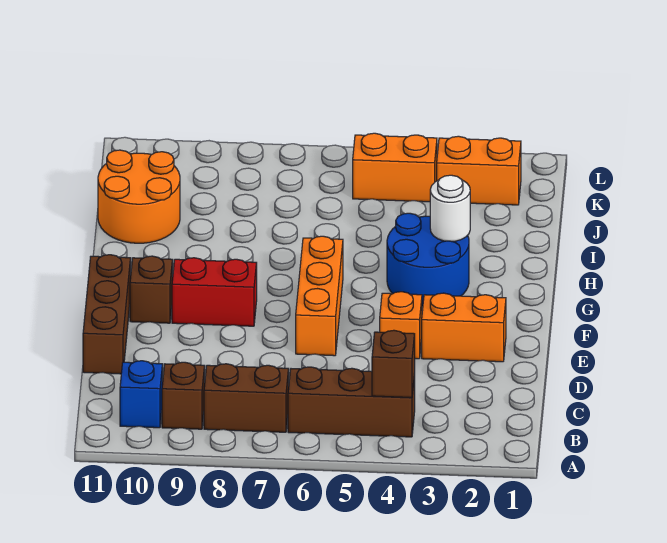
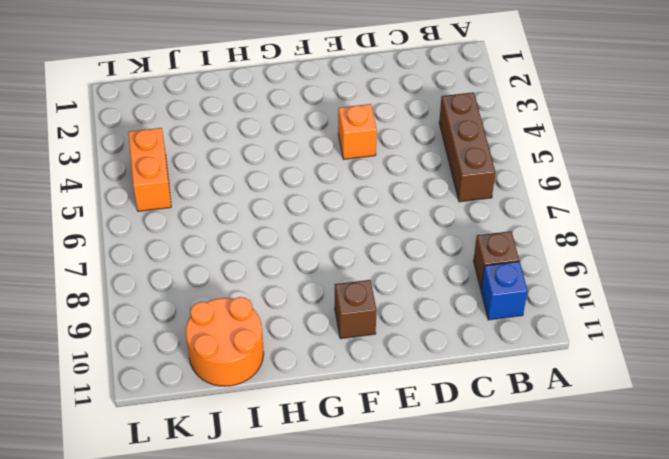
none -> brown 1x2 brick [204,364,289,432]
none -> brown 1x3 brick [83,255,131,374]
none -> orange 1x2 brick [422,293,506,362]

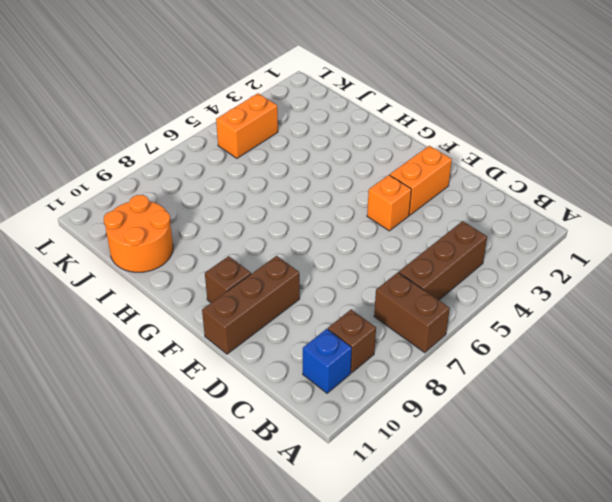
brown 1x2 brick [374,273,450,353] -> brown 1x2 brick turned to [204,364,289,432]
brown 1x3 brick [202,256,300,354] -> brown 1x3 brick turned to [83,255,131,374]
none -> orange 1x3 brick [296,236,343,356]
none -> red 1x2 brick [172,258,257,326]
none -> blue 2x2 round brick [387,213,469,306]

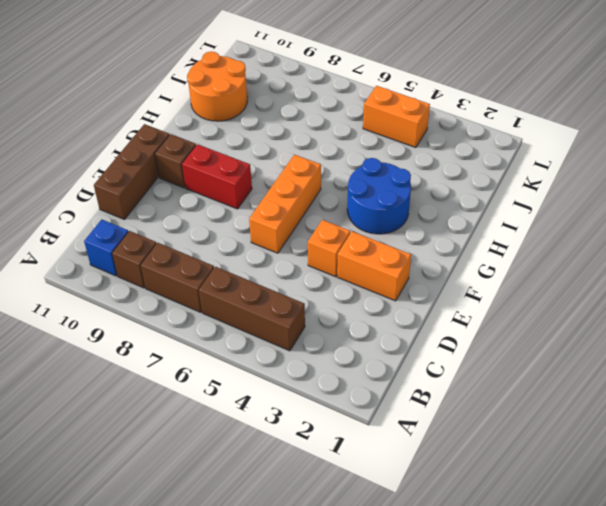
none -> orange 1x2 brick [437,136,521,205]
none -> brown 1x1 brick [372,330,415,398]
none -> white 1x1 round brick [430,175,470,241]

